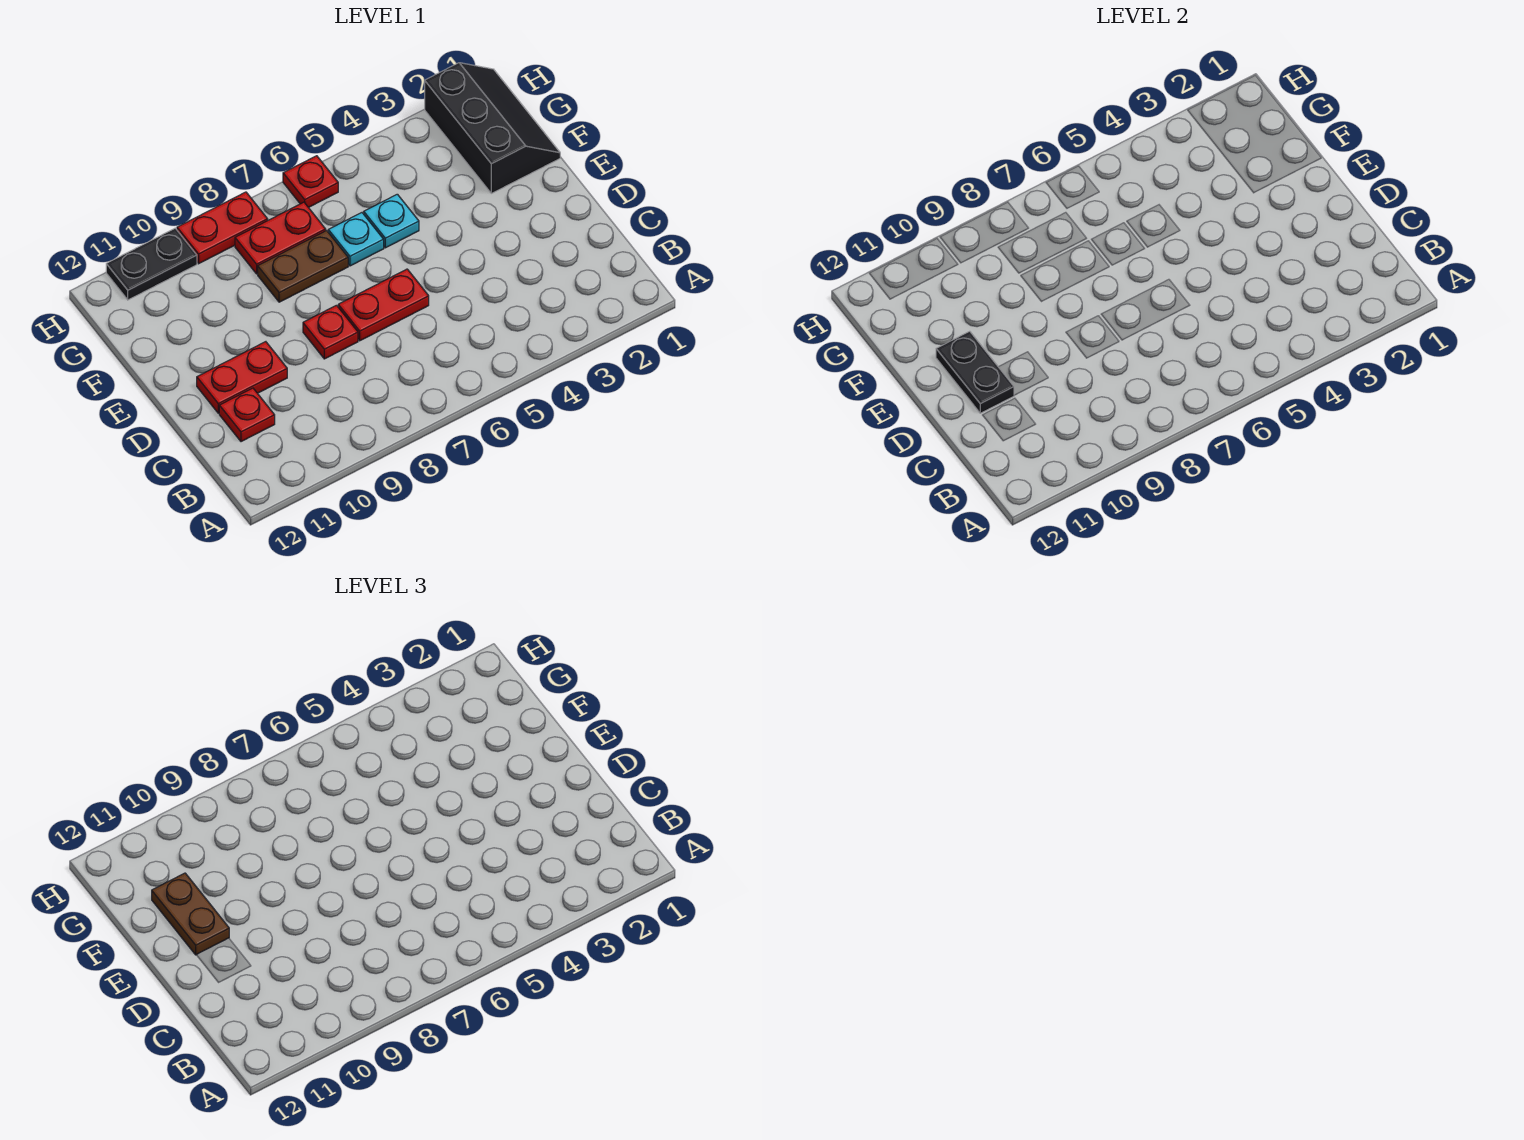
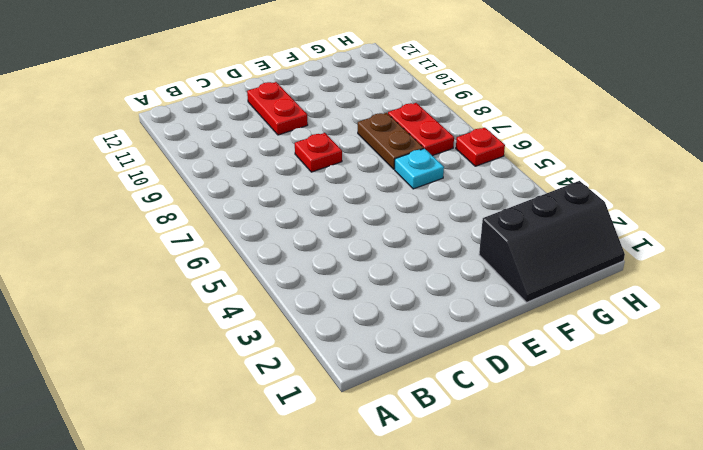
none -> red 1x1 plate [219,388,275,442]
none -> red 1x2 plate [338,269,429,341]
none -> cyan 1x1 plate [364,194,419,248]

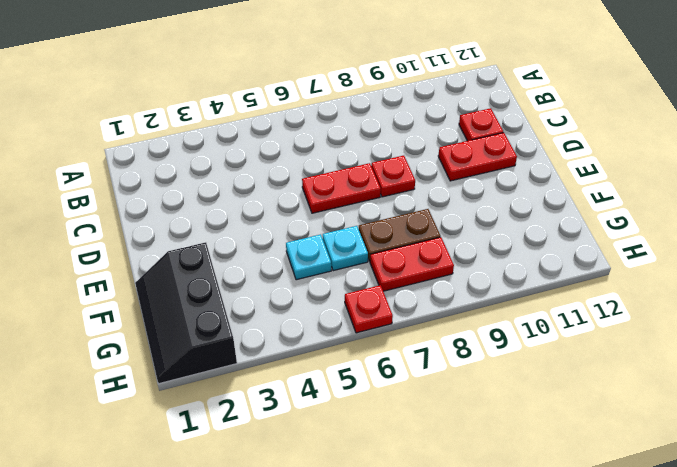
none -> red 1x2 plate [177,192,268,264]
none -> black 1x2 plate [106,228,197,300]
none -> black 1x2 plate [936,331,1014,413]

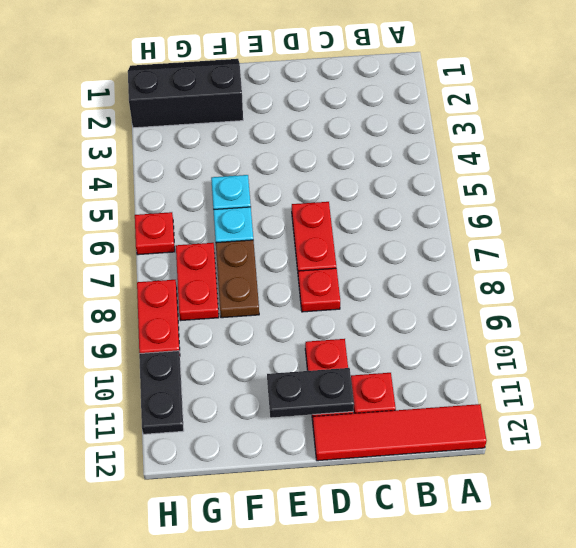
red 1x4 tile [313,404,487,461] -> none
none -> brown 1x2 plate [152,873,229,955]

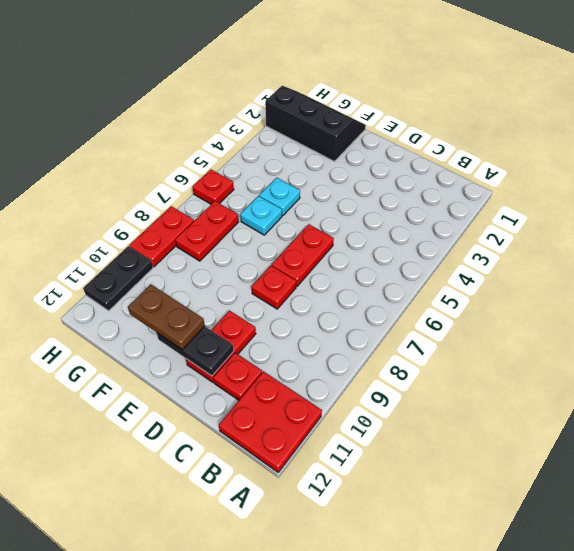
red 2x2 plate [219,372,322,472] -> none
none -> brown 1x2 plate [258,231,348,302]

